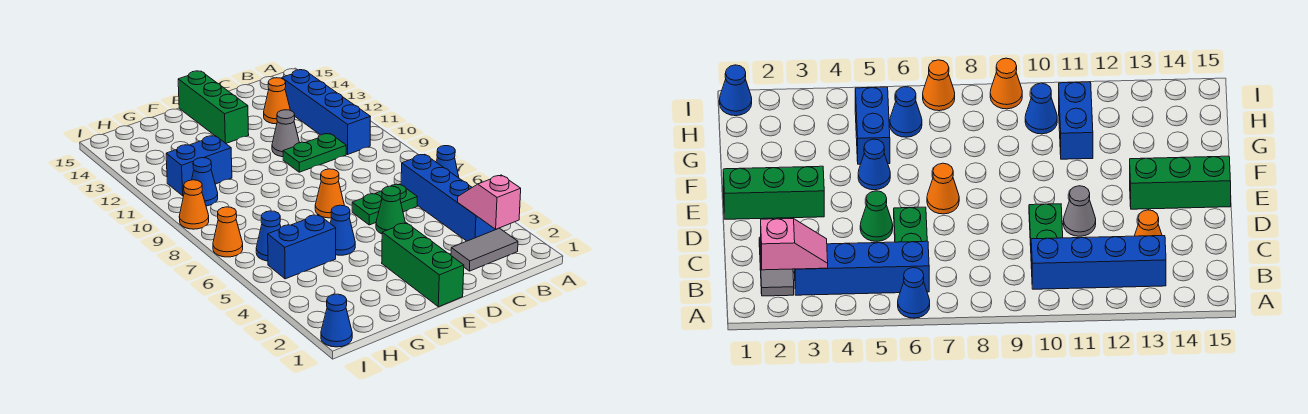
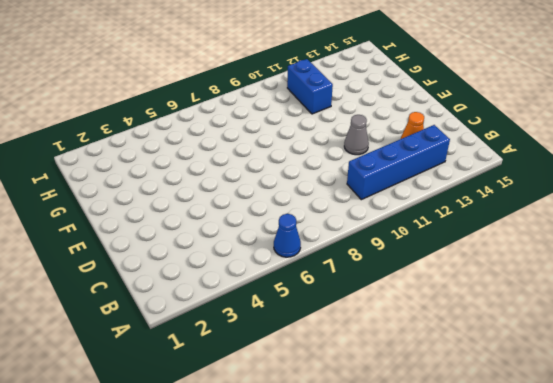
none -> grey 1x2 tile [451,228,518,271]
none -> blue 1x4 brick [401,154,496,241]
none -> green 1x2 plate [352,184,417,225]

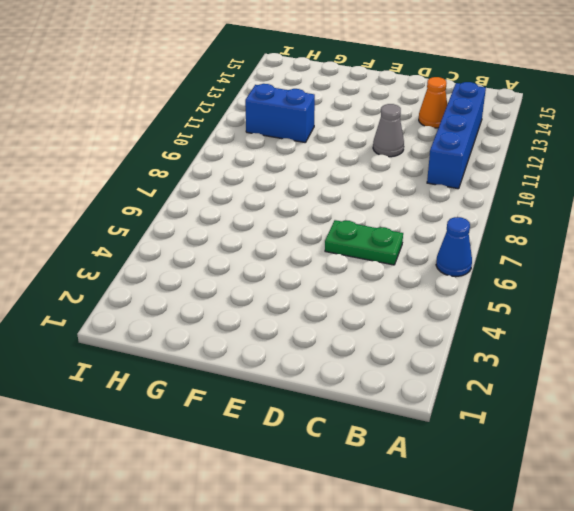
none -> grey 1x2 tile [451,228,518,271]
none -> blue 1x4 brick [401,154,496,241]
none -> green 1x2 plate [283,134,346,172]

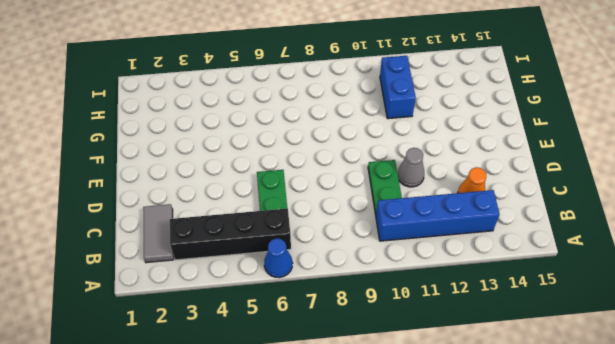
black 1x4 brick [170,208,291,260] -> blue 1x4 brick [401,154,496,241]
none -> green 1x1 cone [376,186,405,234]
none -> green 1x3 brick [382,223,464,307]
none -> orange 1x1 cone [315,169,344,218]

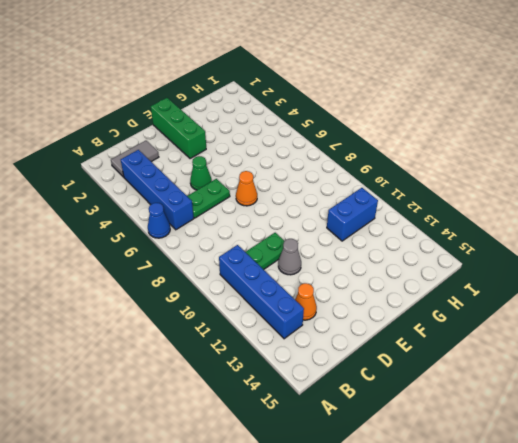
none -> green 1x3 brick [178,71,249,143]
none -> blue 1x1 cone [330,205,355,255]
none -> blue 1x2 brick [268,215,336,279]

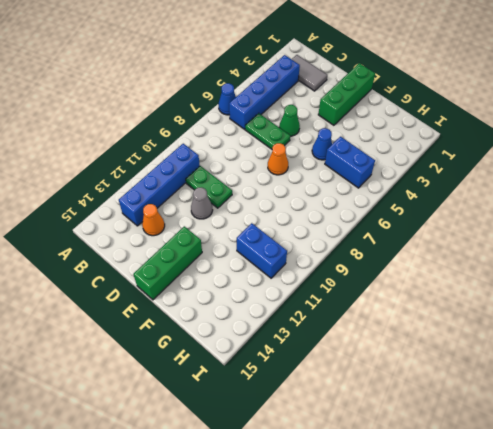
none -> blue 1x1 cone [256,211,281,261]
none -> blue 1x1 cone [192,158,218,206]
none -> blue 1x1 cone [321,294,352,347]

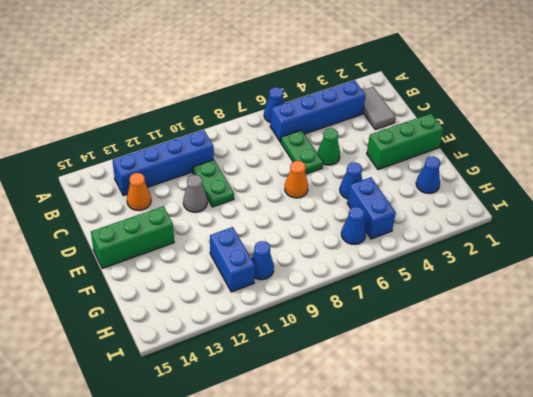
blue 1x1 cone [416,156,440,194] -> blue 1x1 cone moved to [321,294,352,347]
none -> orange 1x1 cone [213,207,243,257]
none -> orange 1x1 cone [179,180,209,229]
none -> pink 1x2 slope [458,175,521,229]

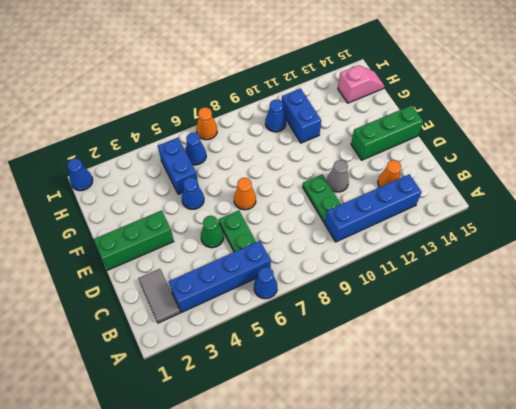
pink 1x2 slope [338,65,384,103] -> pink 1x2 slope moved to [458,175,521,229]
none -> orange 1x1 cone [179,180,209,229]

